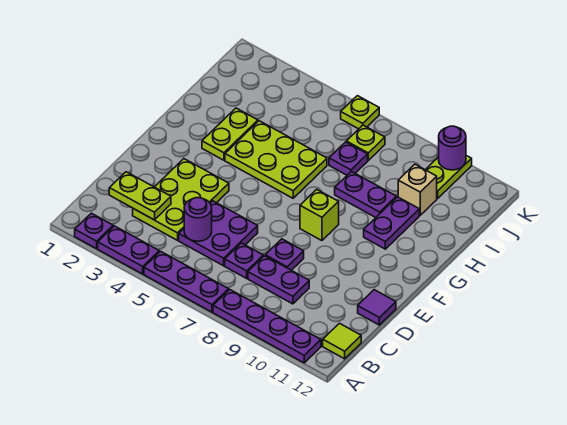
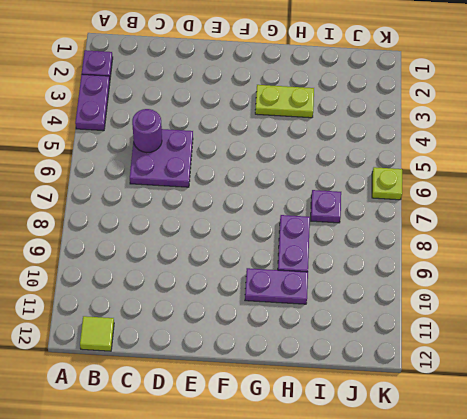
none -> purple 1x3 plate [144,251,229,312]
none -> purple 1x4 plate [213,289,321,363]
none -> lime 2x3 plate [133,159,229,240]

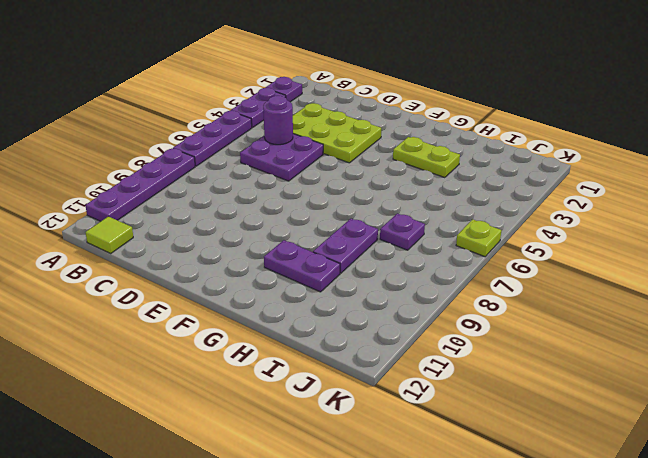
none -> purple 1x1 plate [225,243,263,278]
none -> purple 1x2 plate [248,256,309,304]
none -> purple 1x1 plate [265,239,304,270]

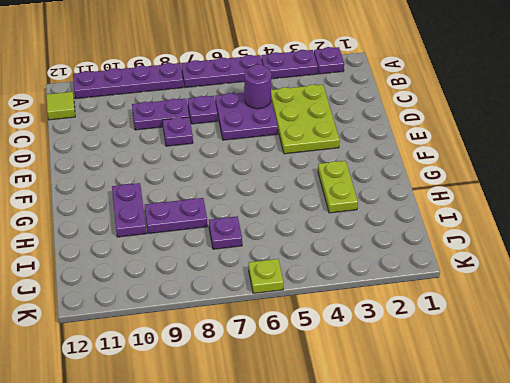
none -> purple 1x1 tile [358,290,396,325]
none -> lime 1x1 brick [300,189,339,241]
none -> lime 2x3 plate [225,121,327,198]

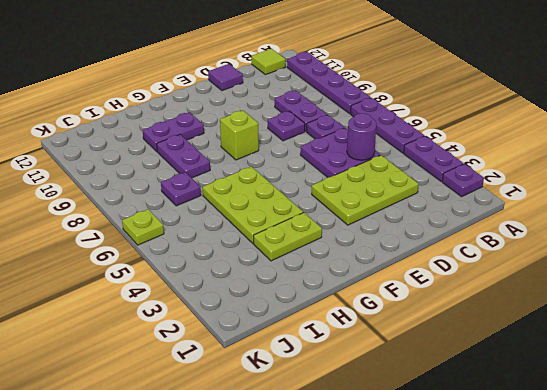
none -> tan 1x1 brick [398,164,437,215]
none -> lime 1x1 plate [346,125,385,160]
none -> lime 1x2 plate [426,156,472,199]

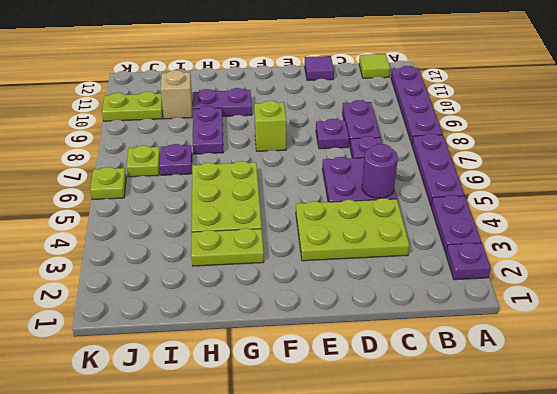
none -> lime 1x2 plate [109,172,171,220]
none -> purple 1x1 round brick [439,126,466,170]

